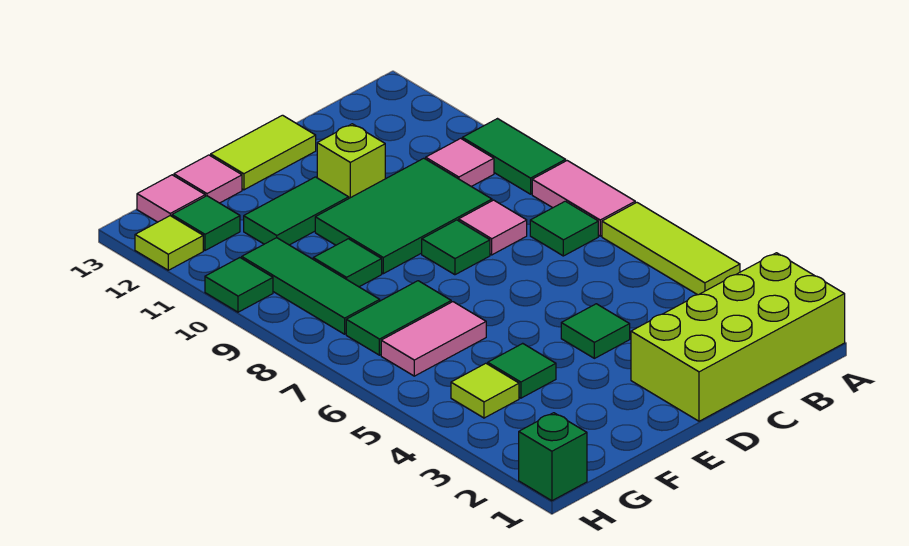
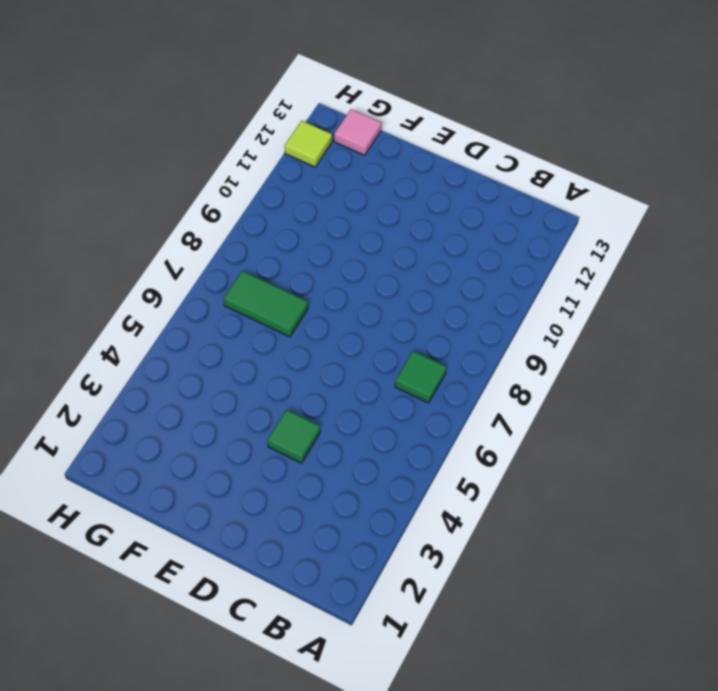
none -> lime 2x4 brick [631,253,845,421]
none -> lime 1x3 tile [602,202,740,295]
none -> pink 1x2 tile [532,161,635,236]

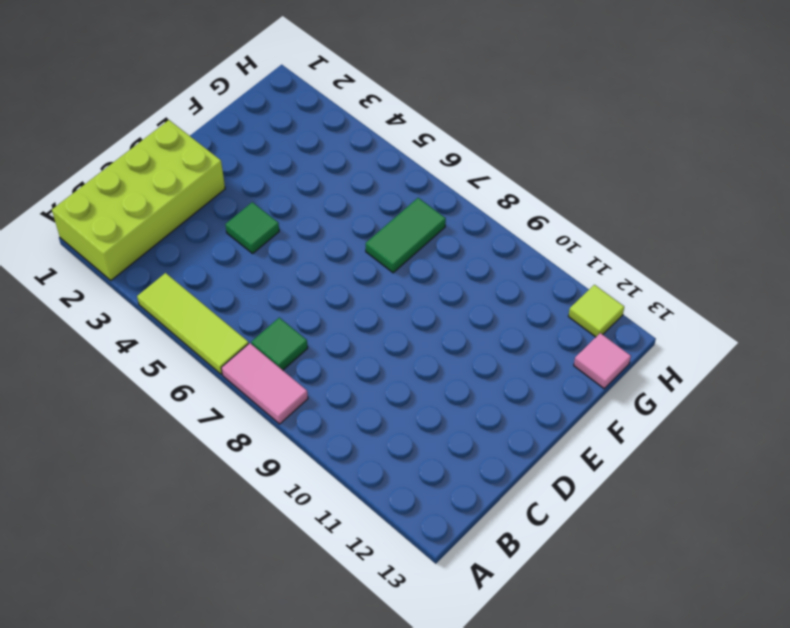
none -> green 1x2 tile [462,119,566,194]
none -> pink 1x1 tile [426,138,494,187]
none -> pink 1x1 tile [459,200,527,255]

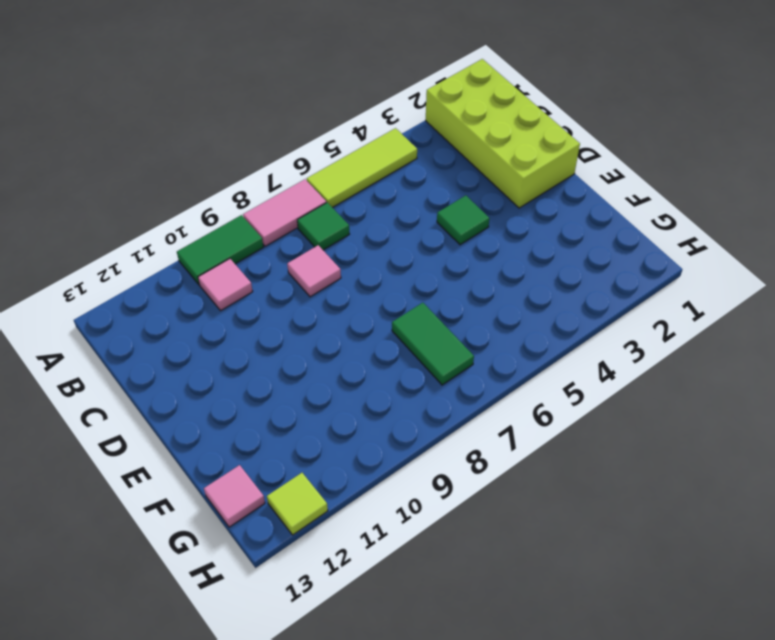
none -> green 2x3 tile [315,158,492,274]
none -> green 1x1 tile [422,220,490,275]
none -> lime 1x1 brick [317,124,385,198]

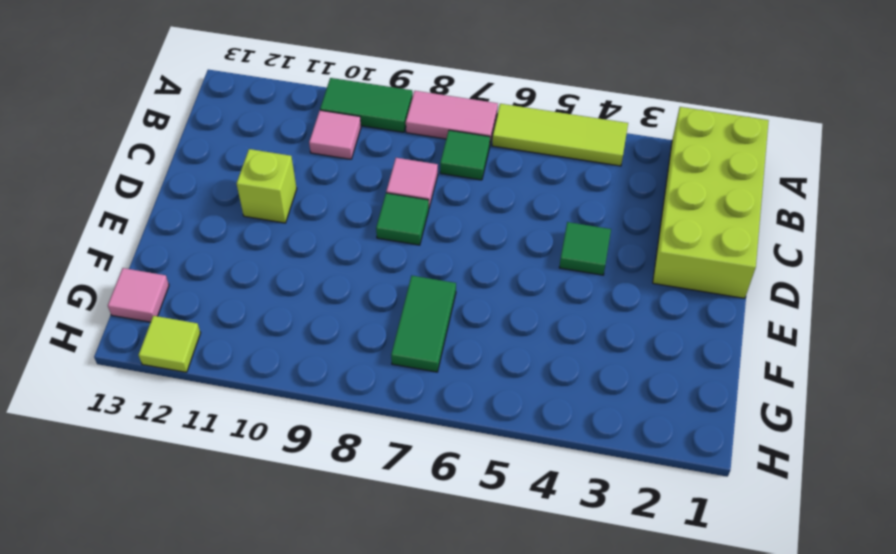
none -> green 2x3 tile [315,158,492,274]
none -> lime 1x2 tile [211,115,316,190]
none -> green 1x2 tile [244,177,349,245]

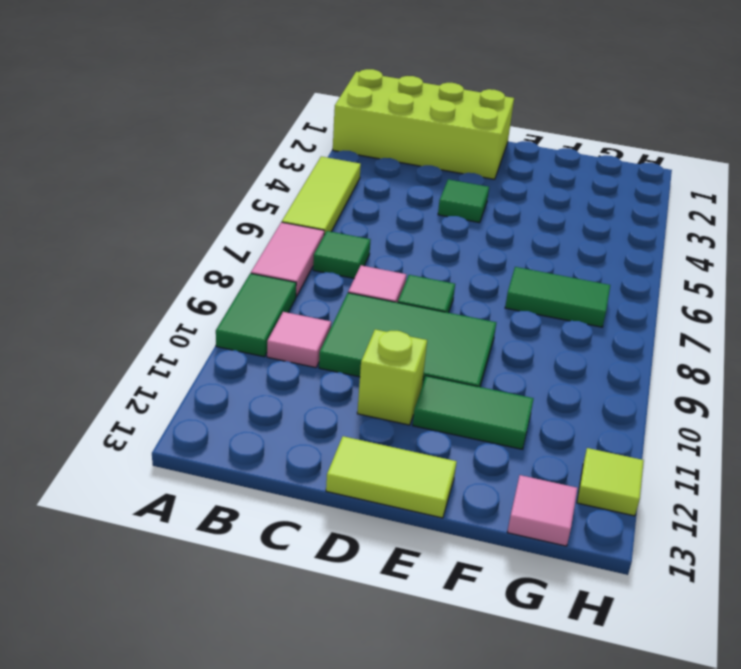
none -> green 1x1 tile [488,343,556,398]
none -> pink 1x2 tile [381,302,486,376]
none -> green 1x1 tile [313,239,382,287]

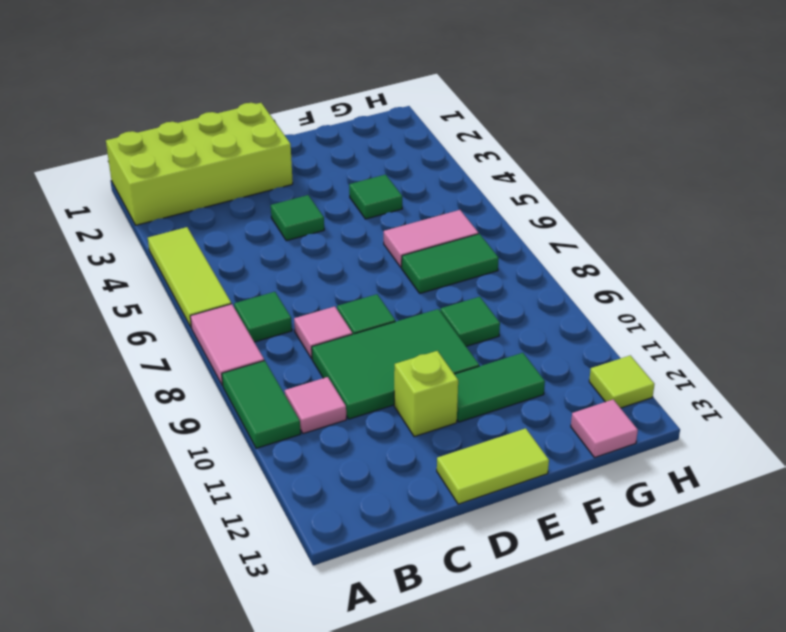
none -> pink 1x1 tile [174,155,242,203]
none -> lime 1x1 tile [451,363,519,418]
none -> green 1x3 tile [242,238,380,334]

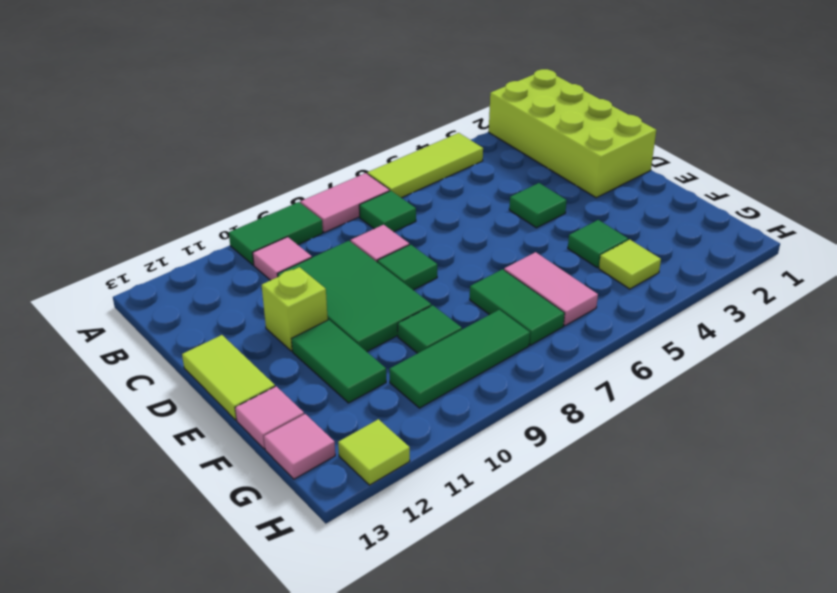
none -> green 1x1 tile [172,196,240,250]
none -> green 1x1 brick [519,413,587,501]
none -> green 1x1 tile [205,258,273,312]

